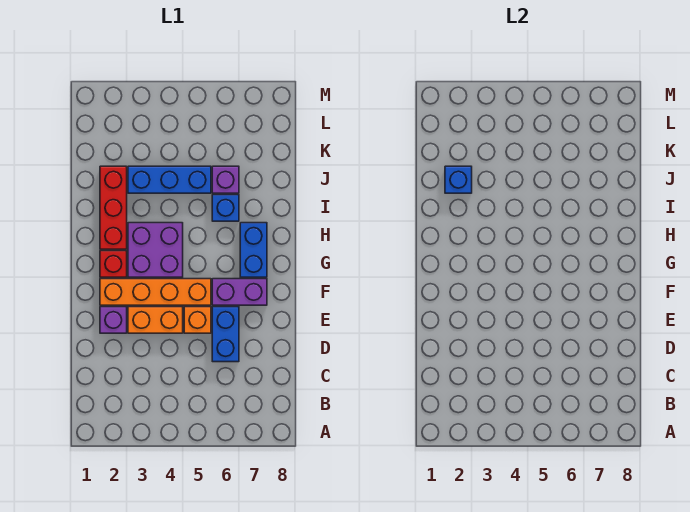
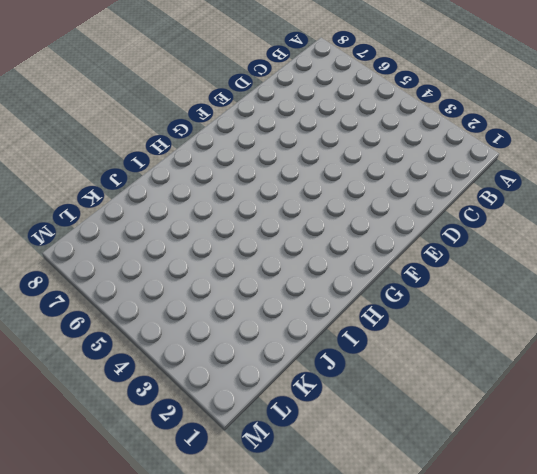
none -> blue 1x2 brick [212,307,239,362]
none -> purple 1x1 brick [100,307,127,333]
none -> orange 1x2 brick [128,307,183,333]

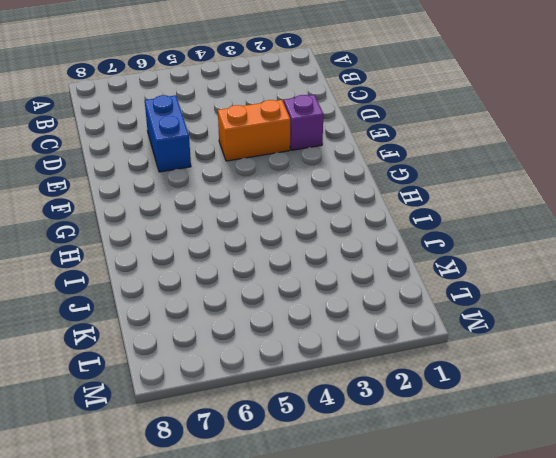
none -> orange 1x1 brick [184,307,211,333]
none -> orange 1x4 brick [100,279,211,305]
none -> purple 1x2 brick [212,279,267,305]

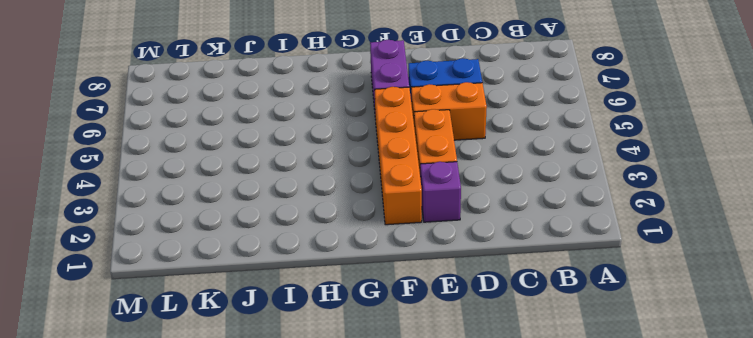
orange 1x2 brick [411,82,487,140] -> orange 1x1 brick [184,307,211,333]
none -> red 1x1 brick [100,251,127,277]
none -> purple 2x2 brick [128,223,183,277]
none -> blue 1x2 brick [240,223,267,277]

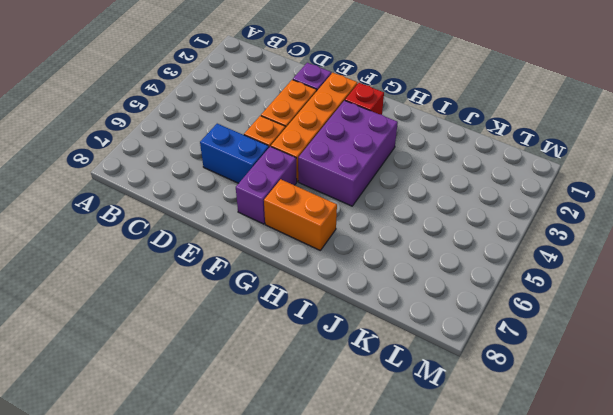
purple 2x3 brick [298,101,398,206] -> purple 2x2 brick [128,223,183,277]
orange 1x2 brick [264,179,337,250] -> blue 1x2 brick [240,223,267,277]
none -> red 1x3 brick [100,166,127,249]
none -> blue 1x1 brick [212,195,239,221]
none -> blue 1x3 brick [128,166,211,193]

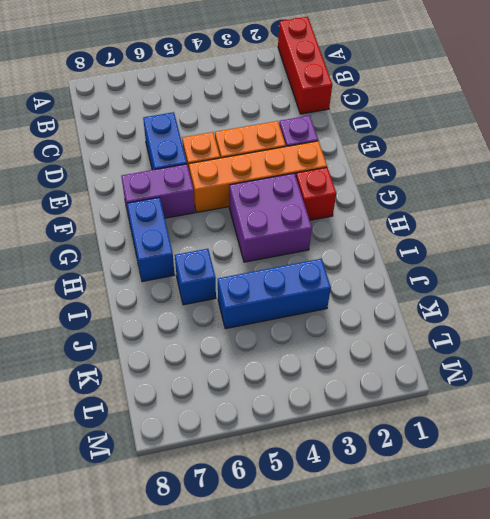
red 1x3 brick [278,17,332,114] -> red 1x3 brick moved to [100,166,127,249]
none -> purple 1x1 brick [212,166,239,193]
none -> blue 1x1 brick [445,166,472,193]

